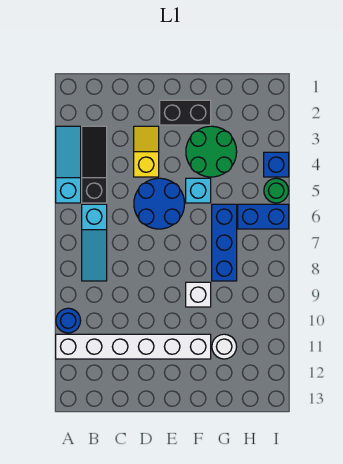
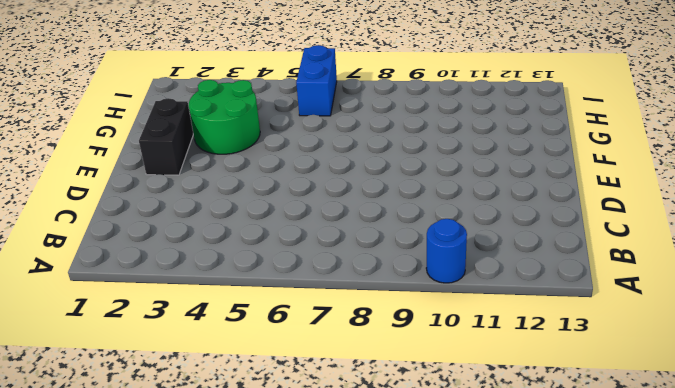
none -> cyan 1x3 slope [56,126,81,203]
none -> white 1x6 brick [56,334,211,359]
none -> black 1x3 slope [82,126,107,203]

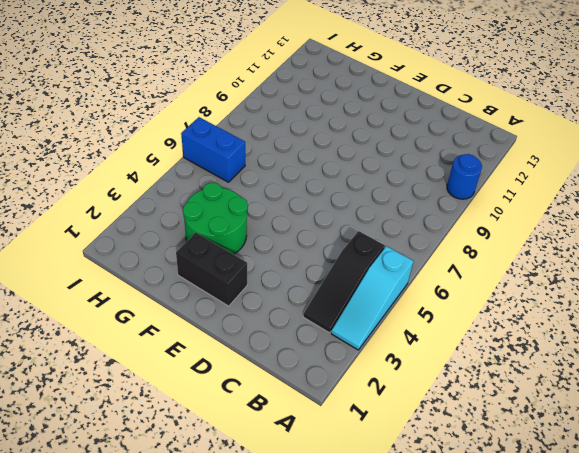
none -> white 1x6 brick [56,334,211,359]
none -> cyan 1x3 slope [82,204,107,281]
none -> yellow 1x2 slope [134,126,159,177]

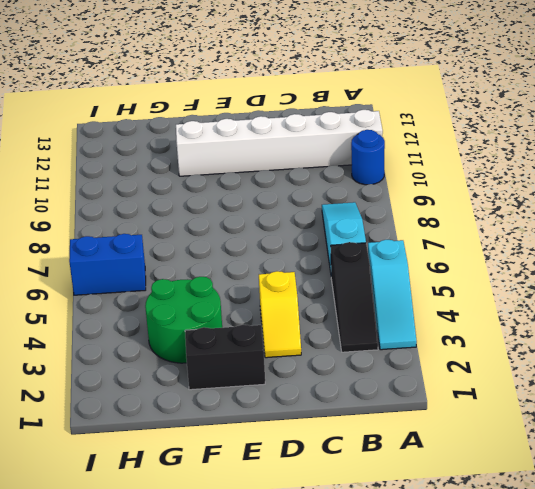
none -> blue 2x2 round brick [134,178,185,229]
none -> cyan 1x1 brick [186,178,211,203]
none -> white 1x1 brick [186,282,211,307]

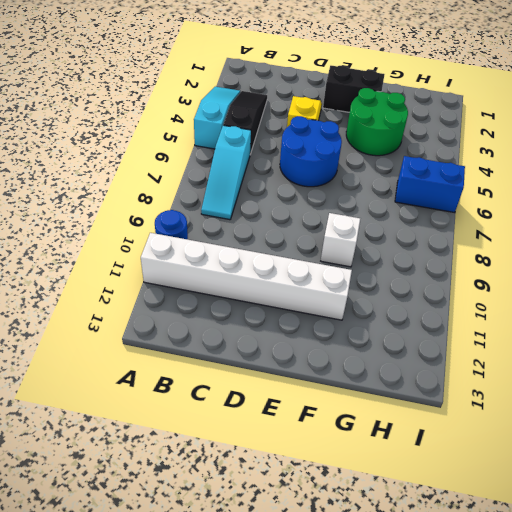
none -> cyan 1x1 brick [186,178,211,203]
none -> blue 1x3 brick [212,204,237,281]
none -> white 1x1 round brick [212,334,237,359]

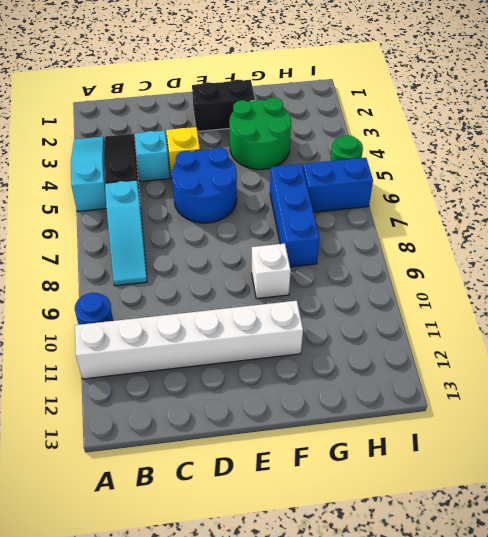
cyan 1x1 brick [135,130,170,181] -> cyan 1x1 brick moved to [186,178,211,203]
none -> white 1x1 round brick [212,334,237,359]
none -> blue 1x1 brick [264,152,289,177]

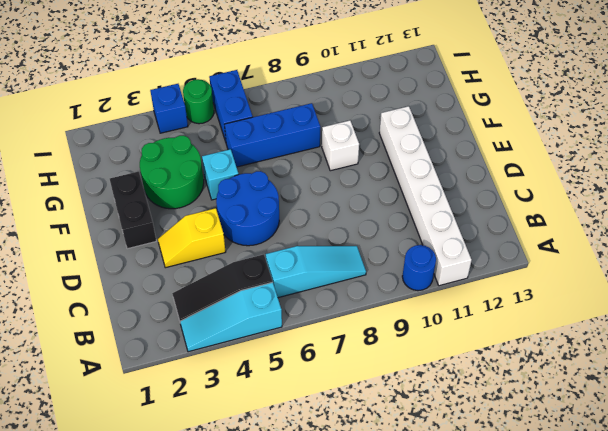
none -> white 1x1 round brick [212,334,237,359]

